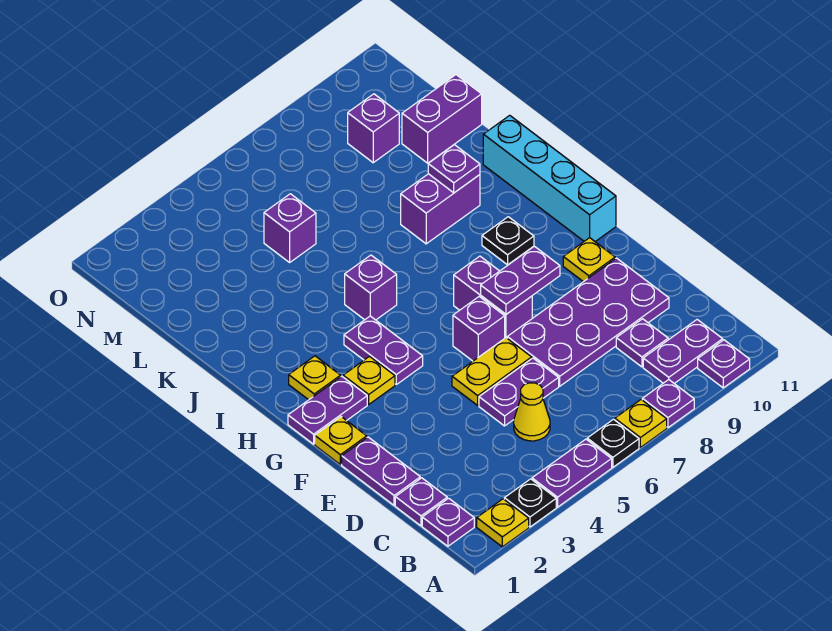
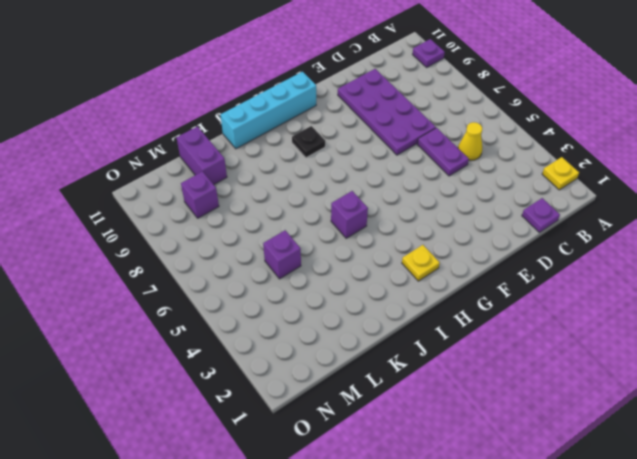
none -> black 1x1 plate [504,479,556,527]
none -> purple 1x2 plate [532,439,612,507]
none -> black 1x1 plate [587,419,639,467]
none -> yellow 1x1 plate [615,400,667,447]

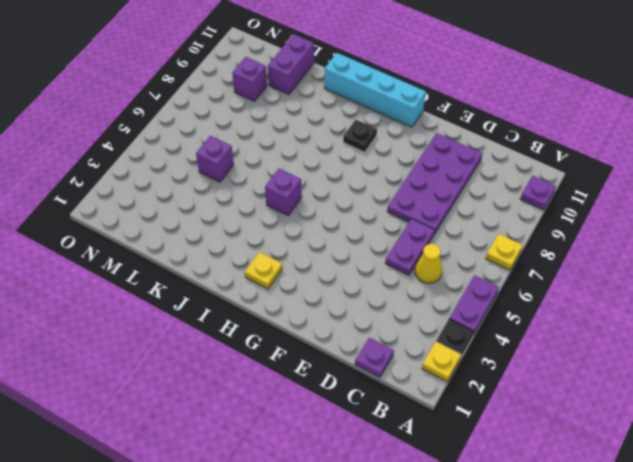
none -> black 1x1 plate [587,419,639,467]
none -> purple 1x1 plate [642,380,694,428]
none -> purple 1x1 plate [422,498,474,546]
none -> purple 1x2 plate [643,320,723,384]

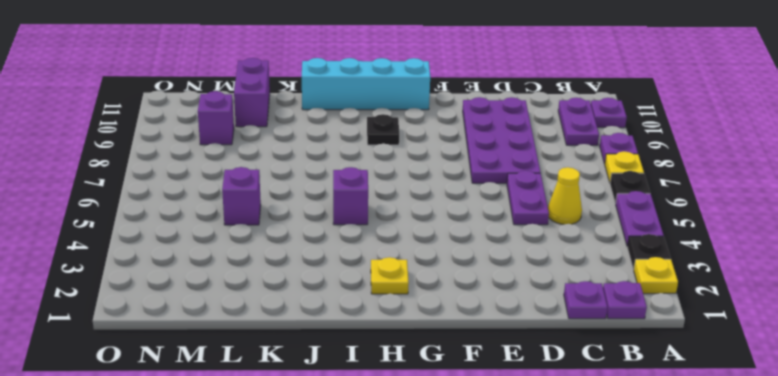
none -> purple 1x1 plate [616,319,668,367]
none -> purple 1x2 plate [342,437,420,505]
none -> yellow 1x2 plate [452,338,532,405]
none -> yellow 1x1 plate [315,417,367,465]

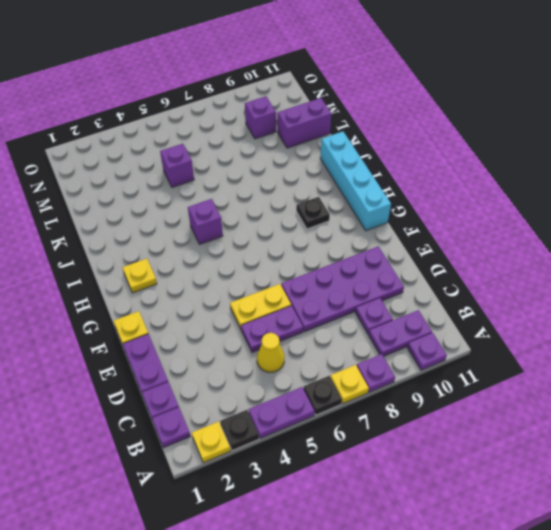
none -> purple 1x1 brick [453,297,505,361]
none -> purple 1x2 brick [454,256,532,338]
none -> yellow 1x1 plate [563,238,615,282]
none -> purple 1x2 plate [288,376,367,444]

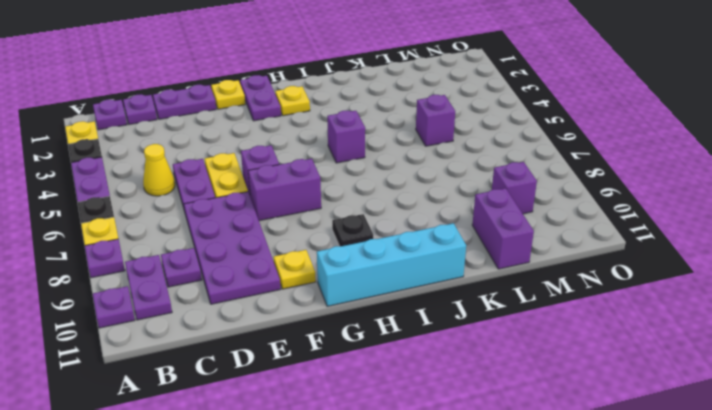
none -> yellow 1x1 plate [343,356,395,404]
none -> purple 1x2 plate [344,316,423,384]
none -> purple 1x2 brick [401,174,480,244]
none -> purple 1x2 plate [481,246,560,314]

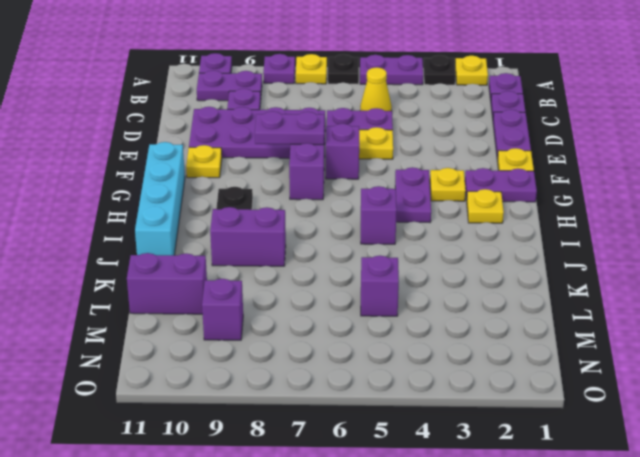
none -> purple 1x1 plate [428,145,480,193]

